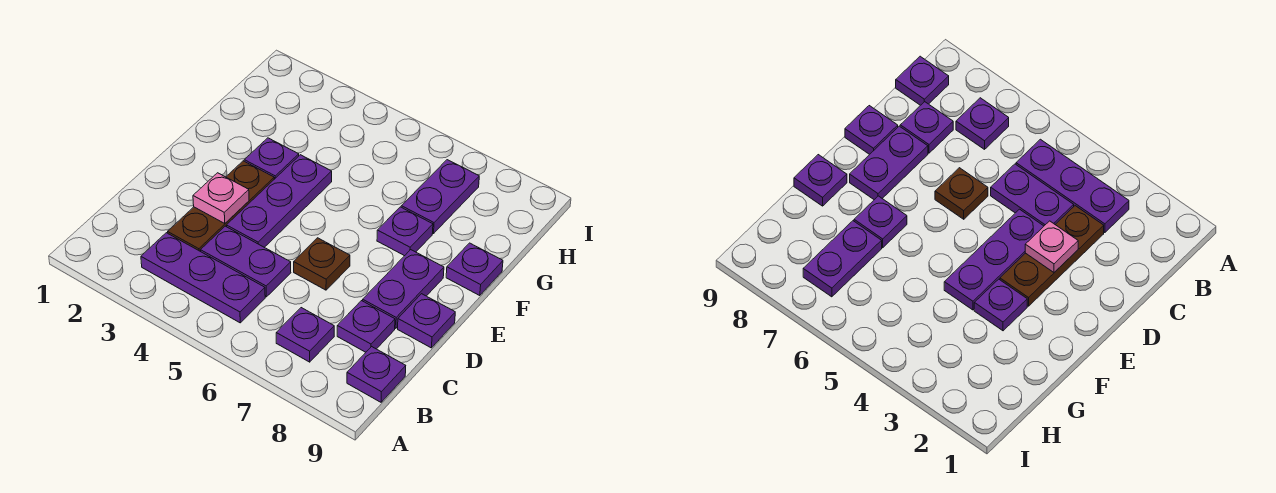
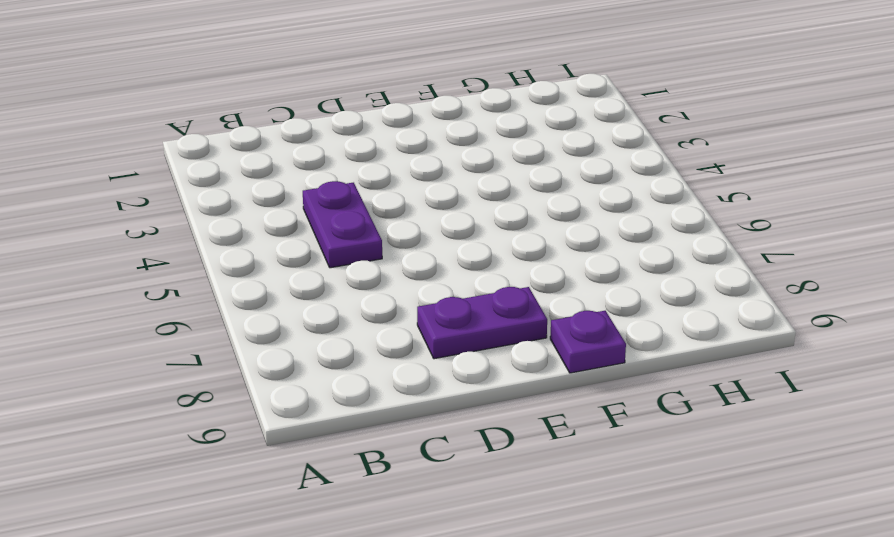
none -> purple 1x3 plate [141,233,265,323]
none -> purple 1x1 plate [276,308,334,362]
none -> purple 1x1 plate [347,347,406,402]

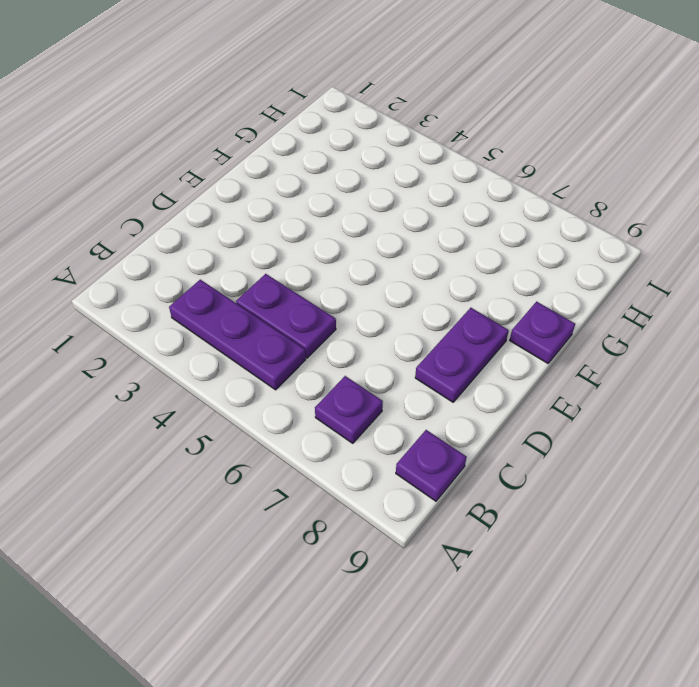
none -> brown 1x3 plate [168,161,274,251]
none -> purple 1x1 plate [337,301,395,352]
none -> purple 1x3 plate [226,155,332,247]

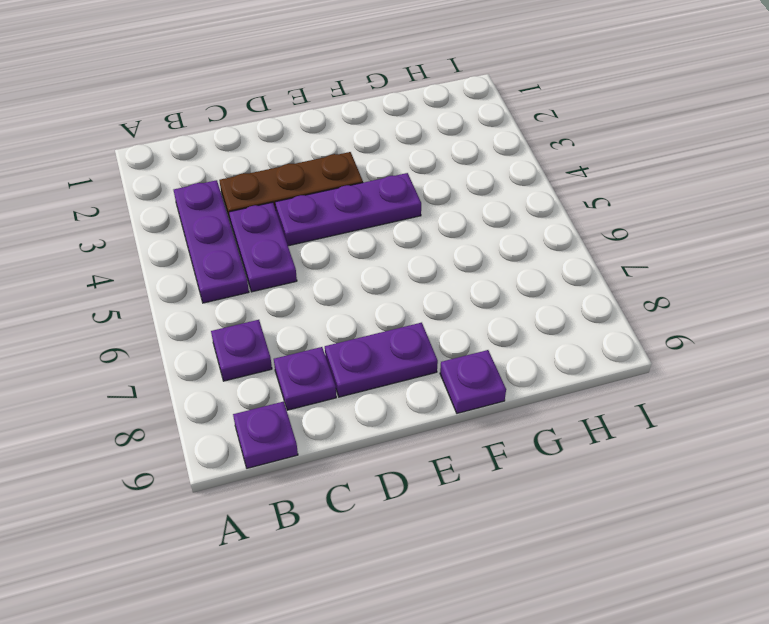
none -> brown 1x1 plate [294,238,350,290]
none -> purple 1x1 plate [398,294,455,348]
none -> purple 1x1 plate [244,138,299,179]

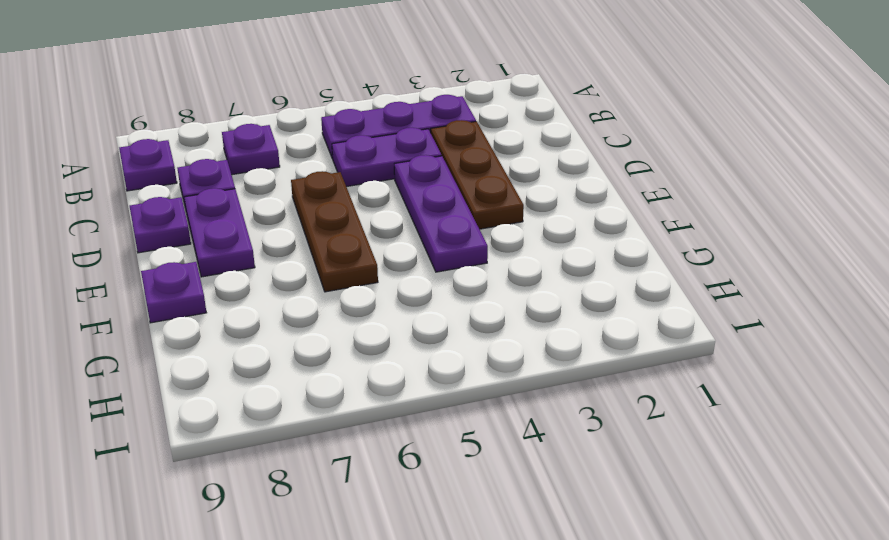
brown 1x3 plate [291,171,378,292] -> brown 1x1 plate [294,238,350,290]
none -> purple 1x1 plate [244,138,299,179]
none -> purple 1x1 plate [377,207,433,256]
none -> purple 1x2 plate [401,160,479,234]

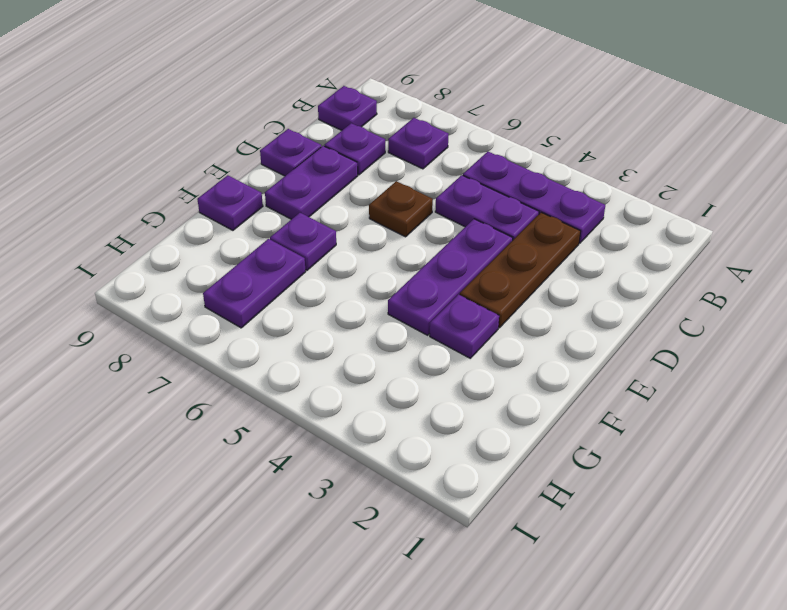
none -> pink 1x1 plate [193,173,249,224]

